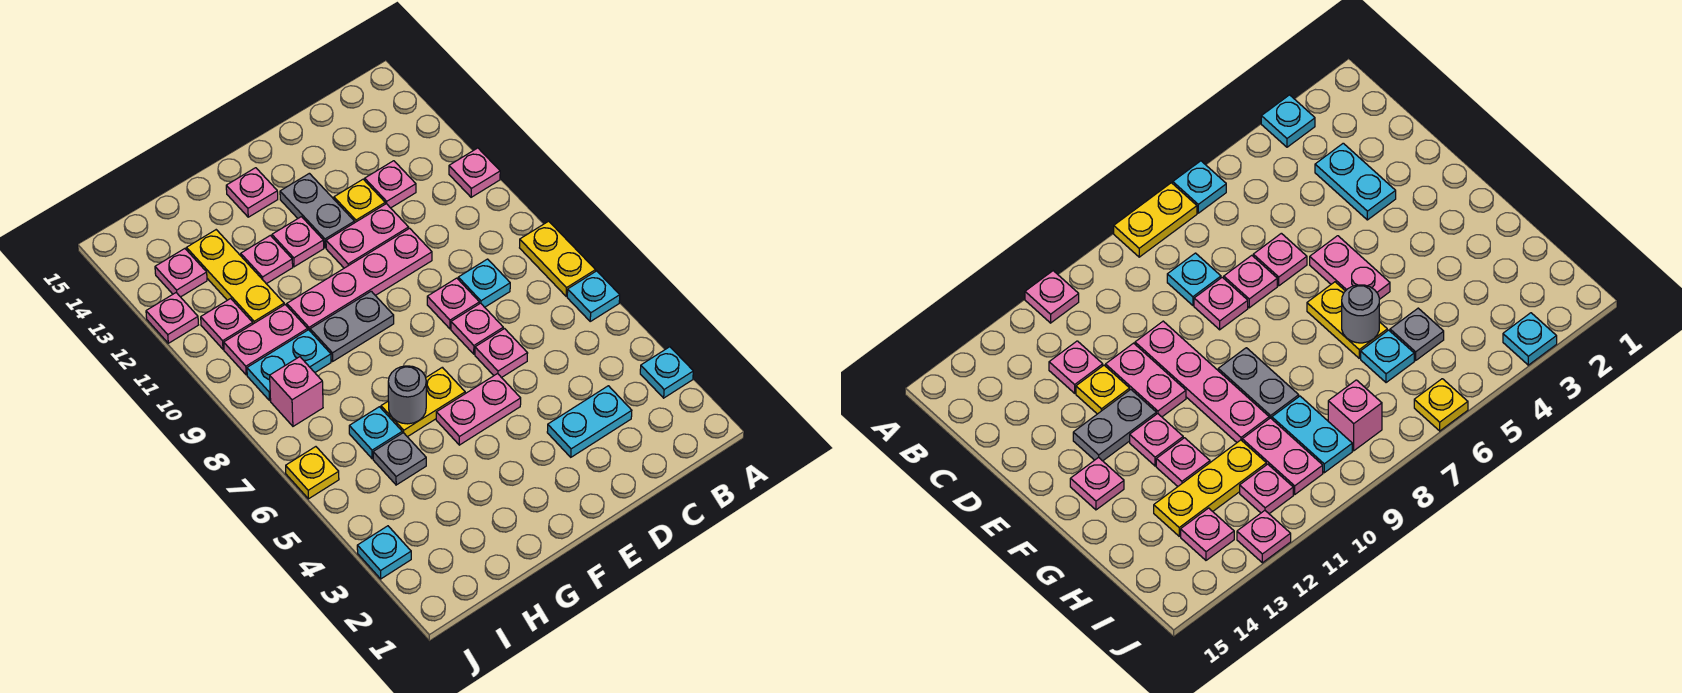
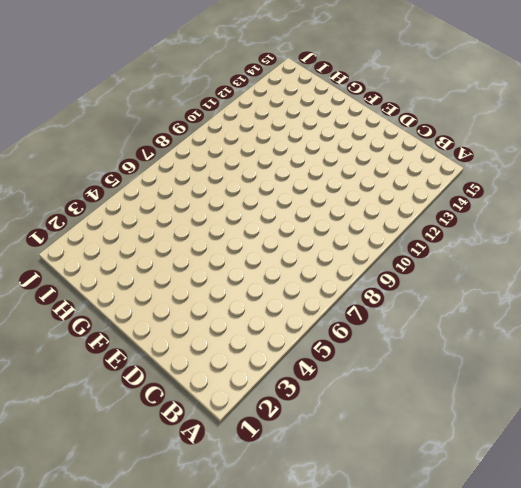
none -> cyan 1x1 plate [640,347,693,398]
none -> cyan 1x1 plate [567,271,620,321]
none -> yellow 1x2 plate [520,221,596,296]
none -> pink 1x1 plate [449,148,500,197]

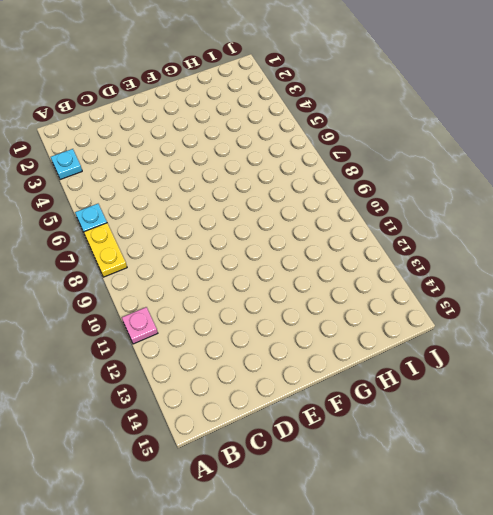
none -> cyan 1x2 plate [547,386,632,457]
none -> cyan 1x1 plate [458,259,510,307]
none -> pink 1x1 plate [365,161,416,208]
none -> pink 1x1 plate [475,329,528,378]

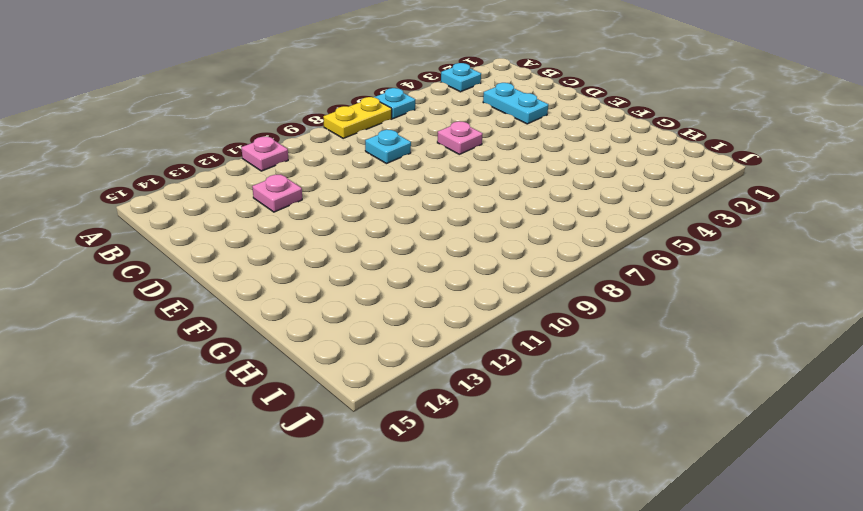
none -> pink 1x1 plate [451,303,503,354]
none -> pink 1x1 plate [427,278,479,329]
none -> pink 1x4 plate [287,228,432,331]
none -> pink 1x2 plate [326,204,409,268]

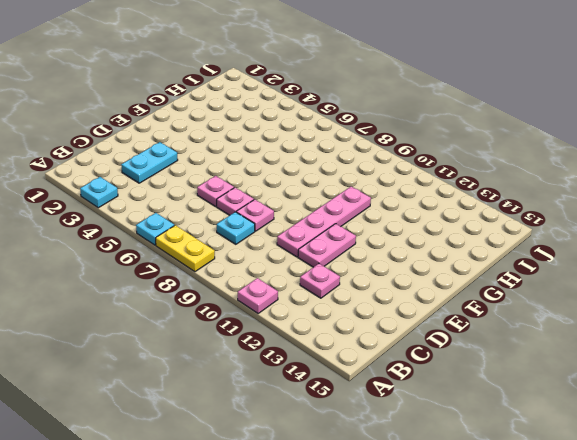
none -> yellow 1x1 plate [334,179,385,223]
none -> pink 1x2 plate [436,374,521,445]
none -> grey 1x2 plate [280,173,354,248]
none -> yellow 1x2 plate [381,367,465,437]

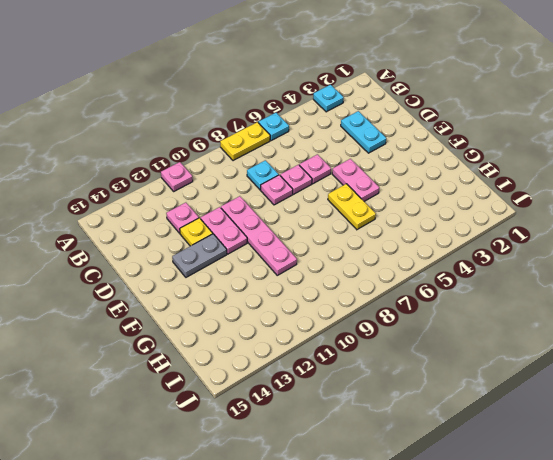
none -> grey 1x2 plate [310,291,394,361]
none -> pink 1x1 plate [272,217,324,267]
none -> pink 1x1 plate [226,168,278,217]
none -> pink 1x1 plate [241,235,293,284]

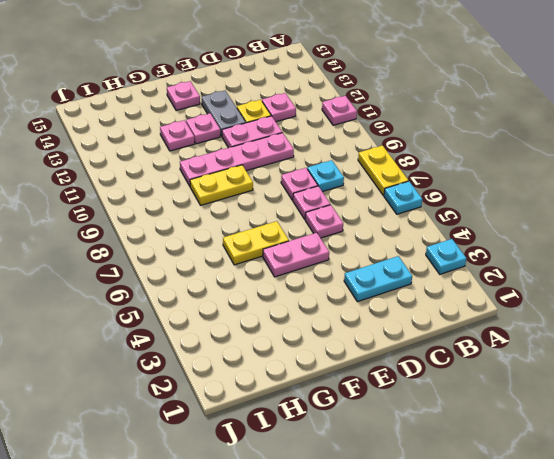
yellow 1x2 plate [190,165,253,205] -> grey 1x2 plate [310,291,394,361]
none -> grey 1x1 plate [373,433,426,485]
none -> cyan 1x1 plate [349,407,402,459]
none -> cyan 1x2 plate [247,330,331,401]
none -> pink 1x2 plate [224,305,308,375]

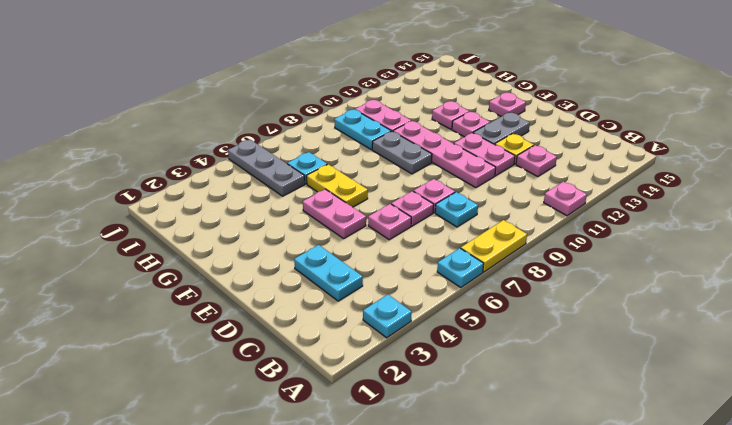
grey 1x3 plate [228,140,305,196] -> grey 1x1 plate [373,433,426,485]
none -> yellow 1x3 plate [187,230,284,324]
none -> pink 1x1 brick [270,357,323,426]
none -> pink 1x1 plate [201,298,253,349]
none -> pink 1x1 plate [155,249,207,297]

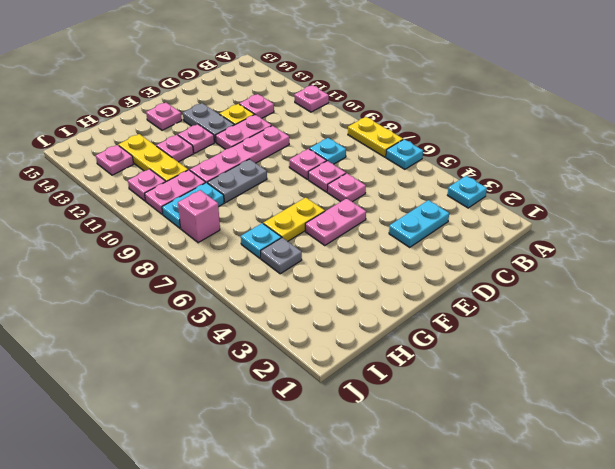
none -> cyan 1x1 plate [357,526,411,579]
none -> yellow 1x1 plate [286,447,339,499]
none -> pink 1x1 plate [146,293,198,343]
none -> grey 1x1 round brick [388,366,426,424]

